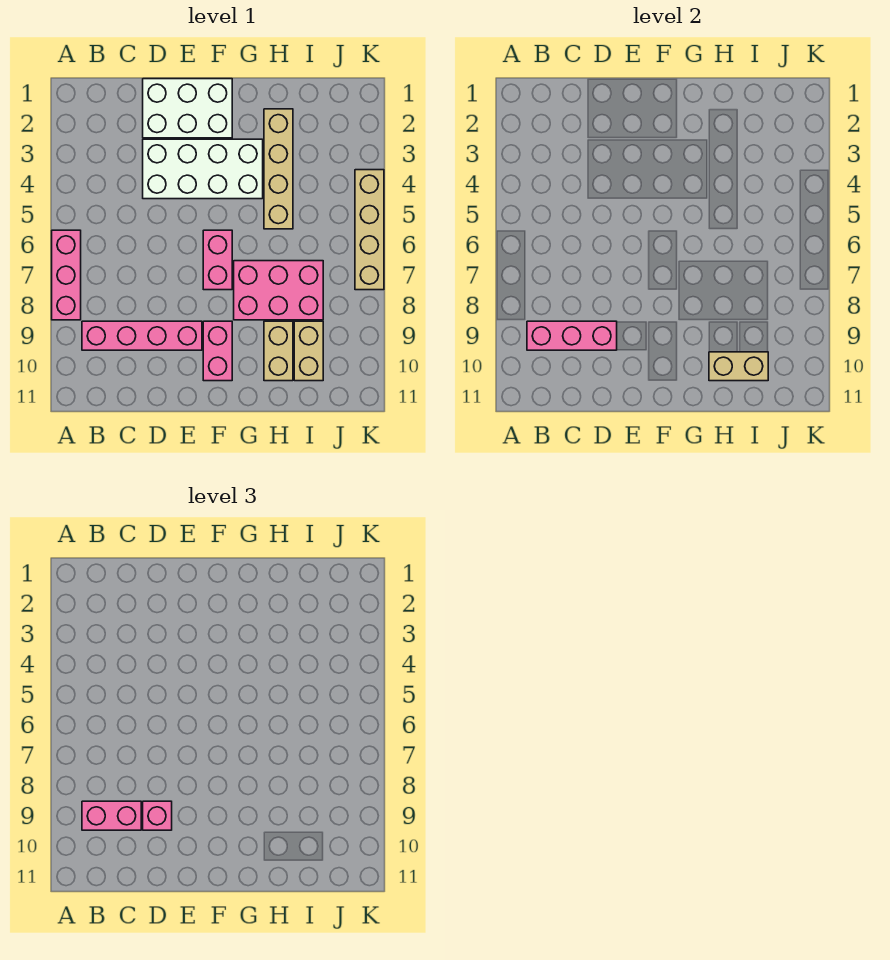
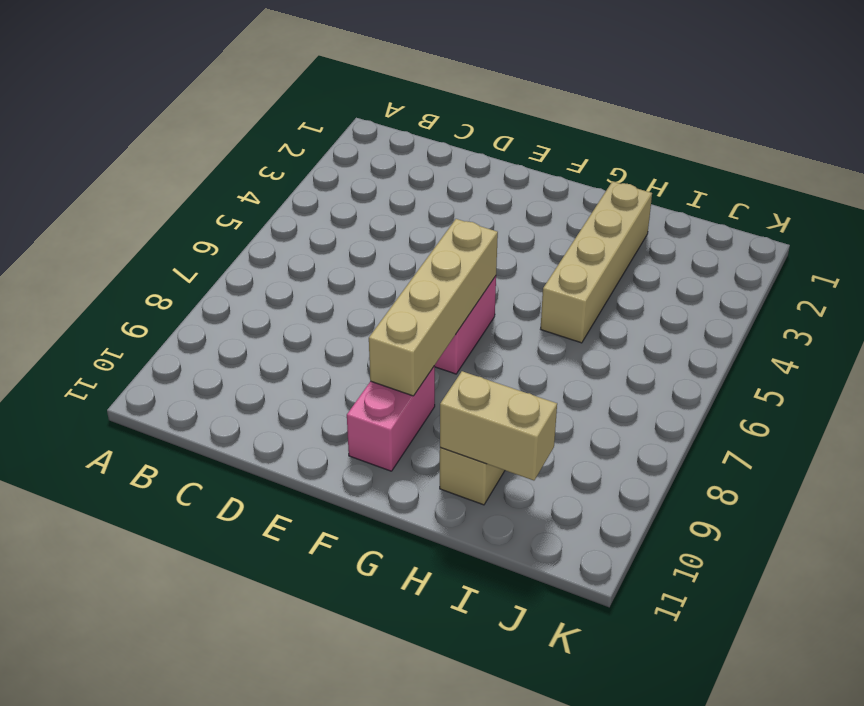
tan 1x4 brick [369,219,498,396] -> tan 1x4 brick moved to [355,170,384,290]
none -> pink 1x3 brick [52,230,81,320]
none -> pink 1x4 brick [82,321,202,350]
none -> white 2x3 brick [143,79,232,138]

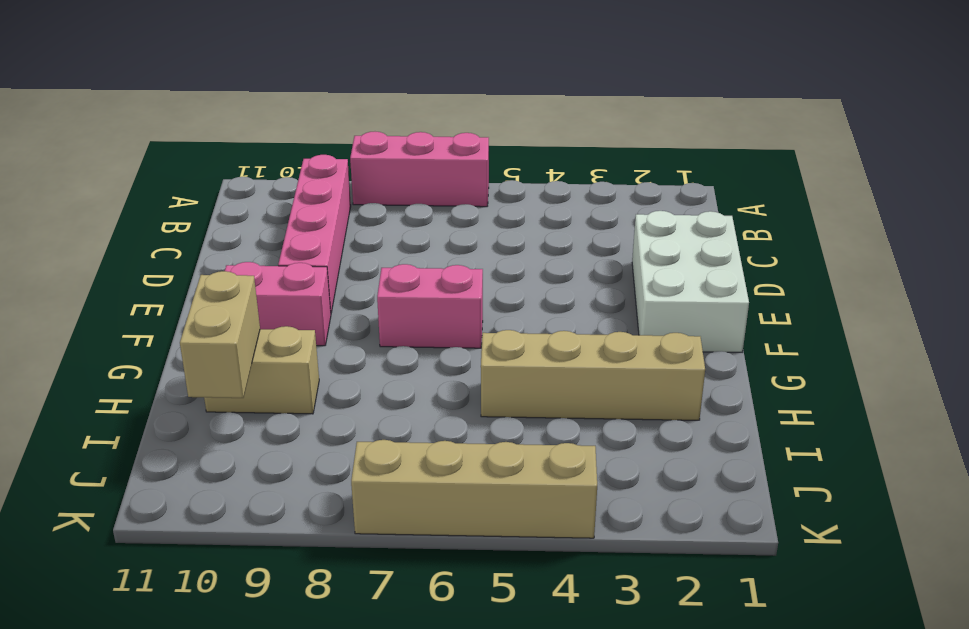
none -> white 2x4 brick [143,139,263,199]
none -> pink 2x3 brick [234,261,323,320]
none -> tan 1x2 brick [294,321,323,381]

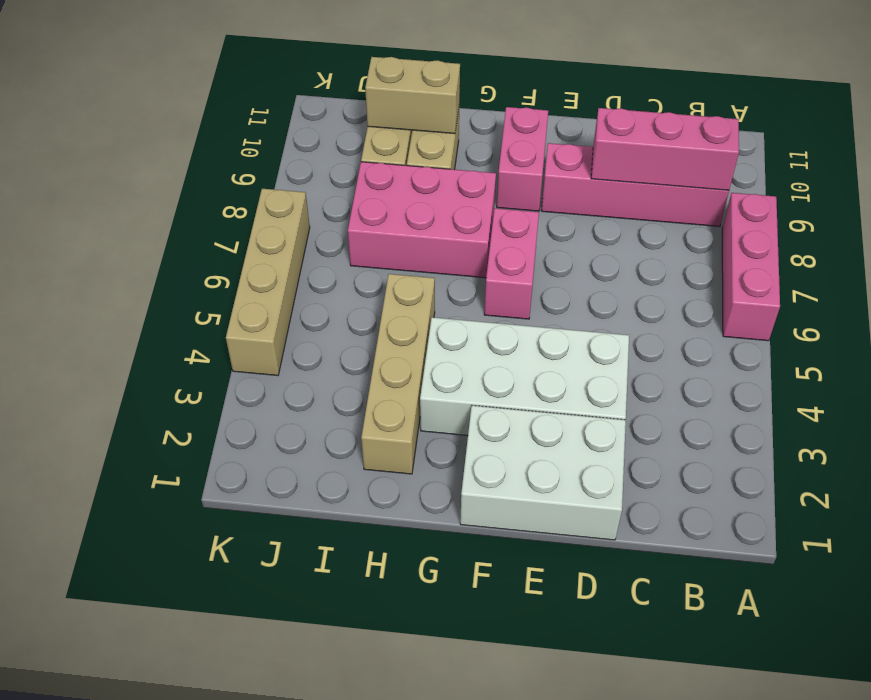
none -> pink 1x2 brick [82,801,141,830]
none -> pink 1x1 brick [143,801,172,830]

